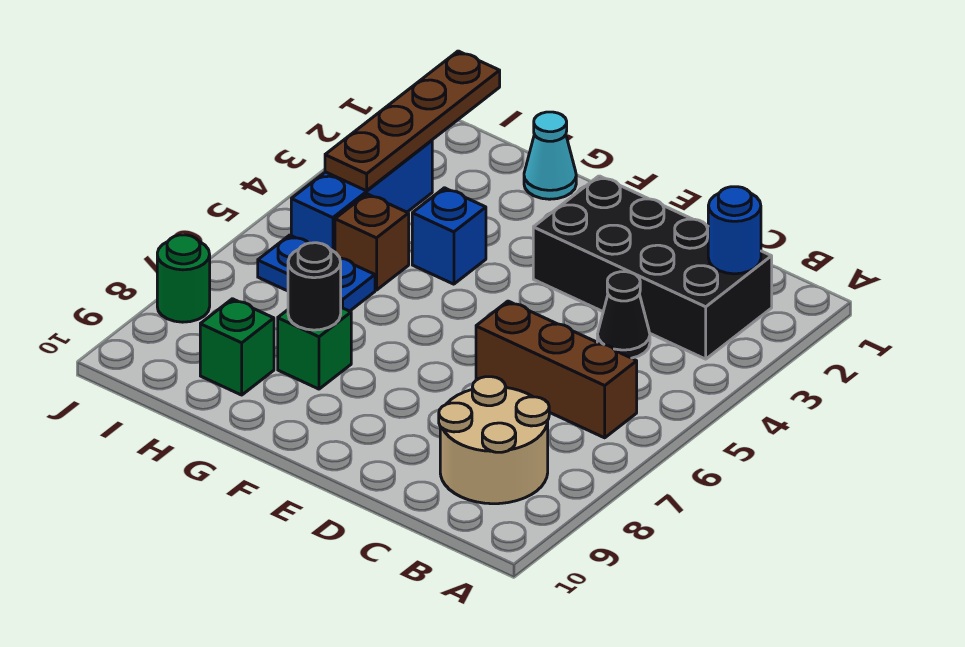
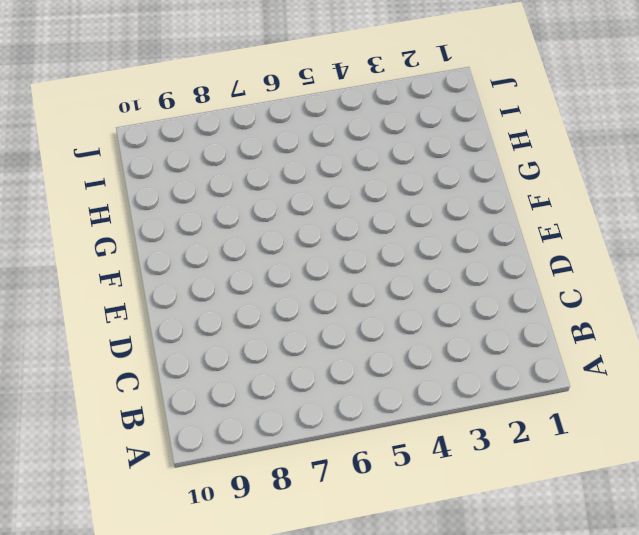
none -> black 2x4 brick [533,176,772,359]
none -> brown 1x3 brick [476,301,637,438]
none -> tan 2x2 round brick [439,377,549,504]

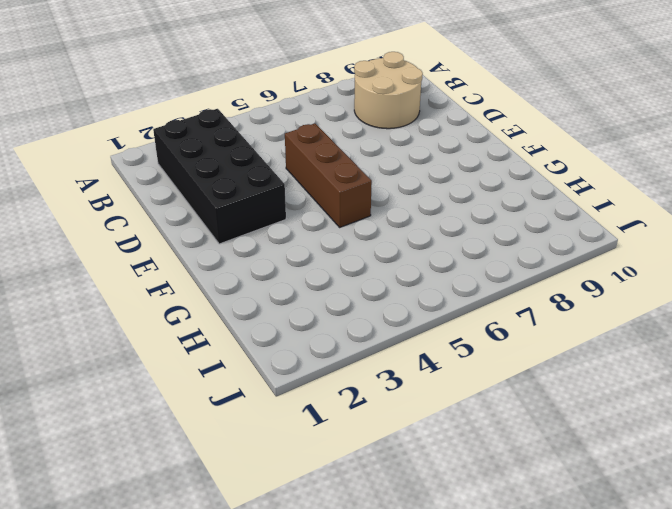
brown 1x3 brick [285,124,372,227] -> brown 1x3 brick moved to [476,301,637,438]
none -> black 1x1 cone [597,272,650,358]
none -> cyan 1x1 cone [524,112,576,199]
none -> blue 1x1 brick [412,188,486,284]

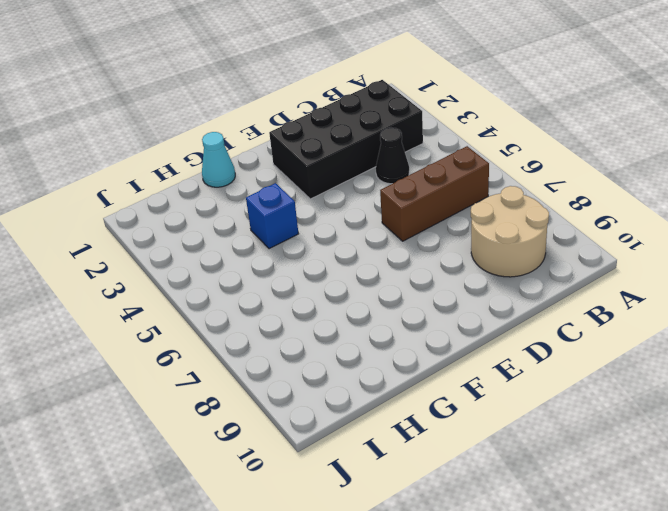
none -> green 1x1 brick [278,307,351,389]
none -> brown 1x1 brick [335,194,409,290]
none -> blue 1x2 plate [258,235,375,311]

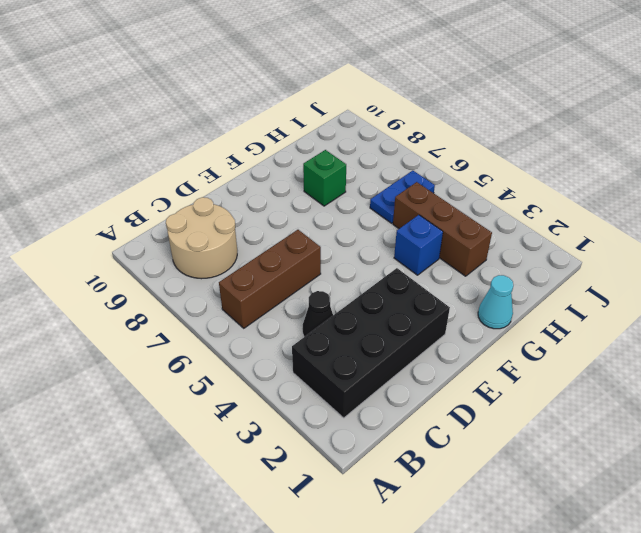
brown 1x3 brick [393,182,492,276] -> brown 1x1 brick [335,194,409,290]
none -> green 1x1 brick [200,299,274,395]
none -> blue 1x3 brick [291,140,432,252]
none -> green 1x1 round brick [157,235,210,322]

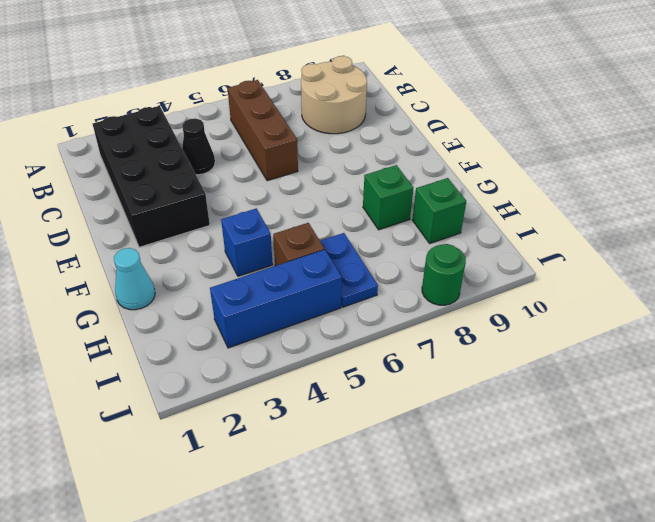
none -> blue 1x1 round brick [708,187,761,274]
none -> black 1x1 round brick [288,243,341,330]
none -> brown 1x4 plate [325,51,500,191]

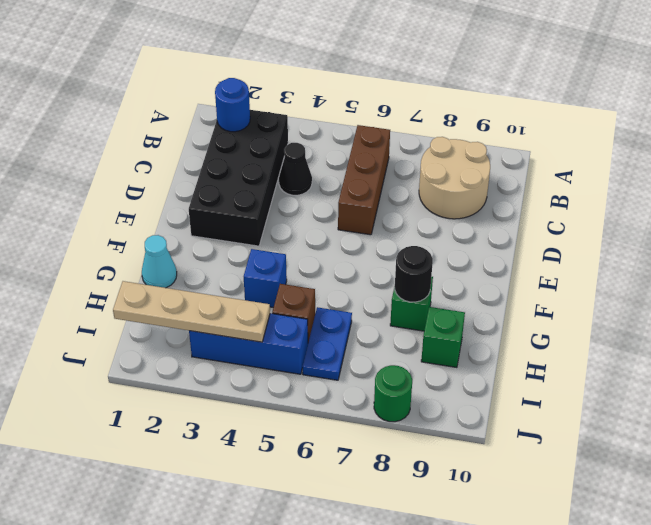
tan 1x4 plate [113,281,270,342] -> brown 1x4 plate [325,51,500,191]

